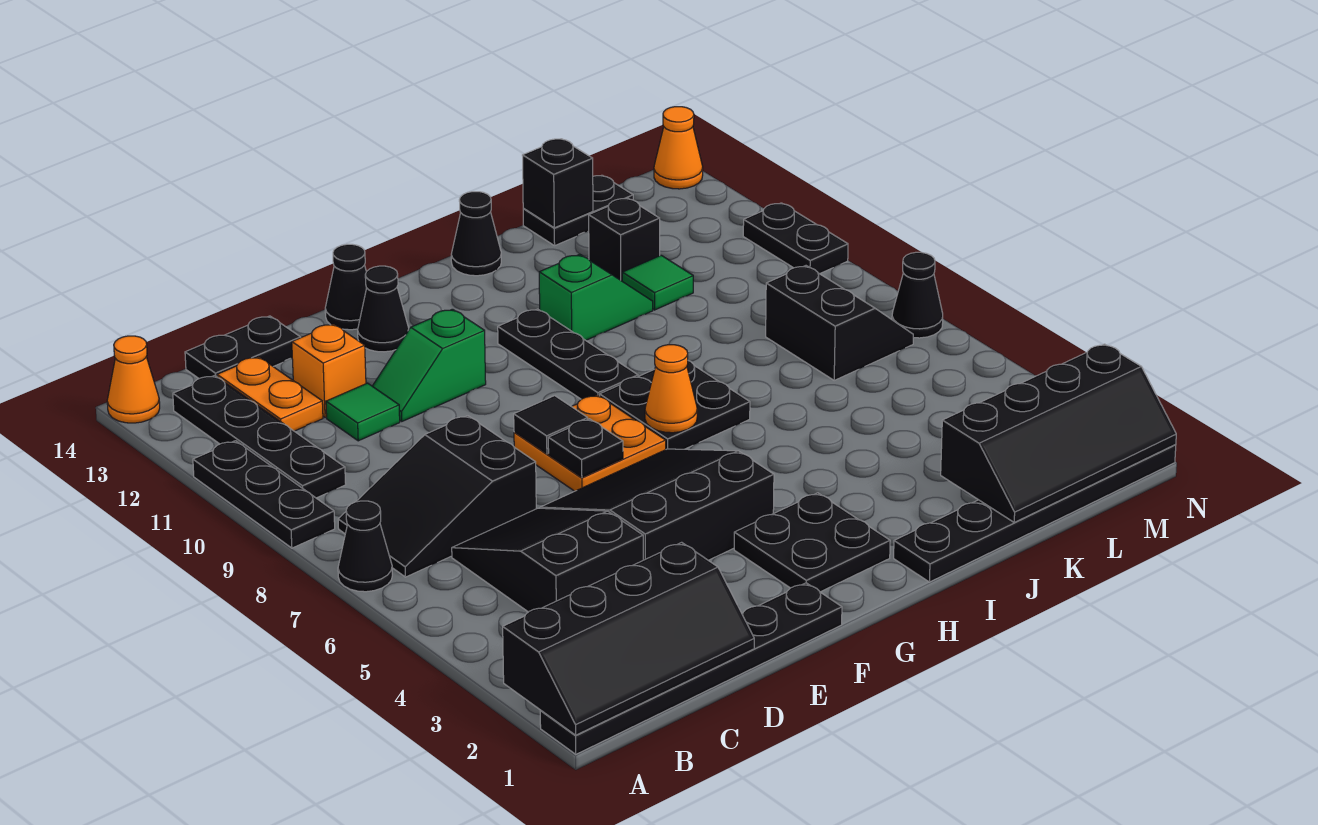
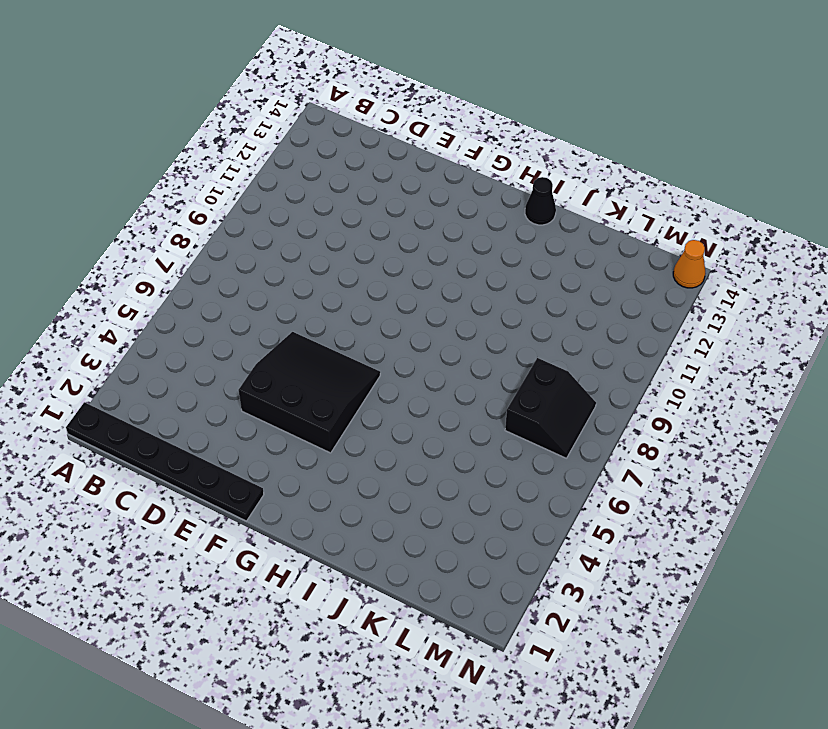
none -> black 1x1 cone [338,501,392,592]
none -> black 1x3 plate [193,441,335,548]
none -> orange 1x1 cone [107,336,160,423]
none -> black 2x3 slope [338,416,536,577]

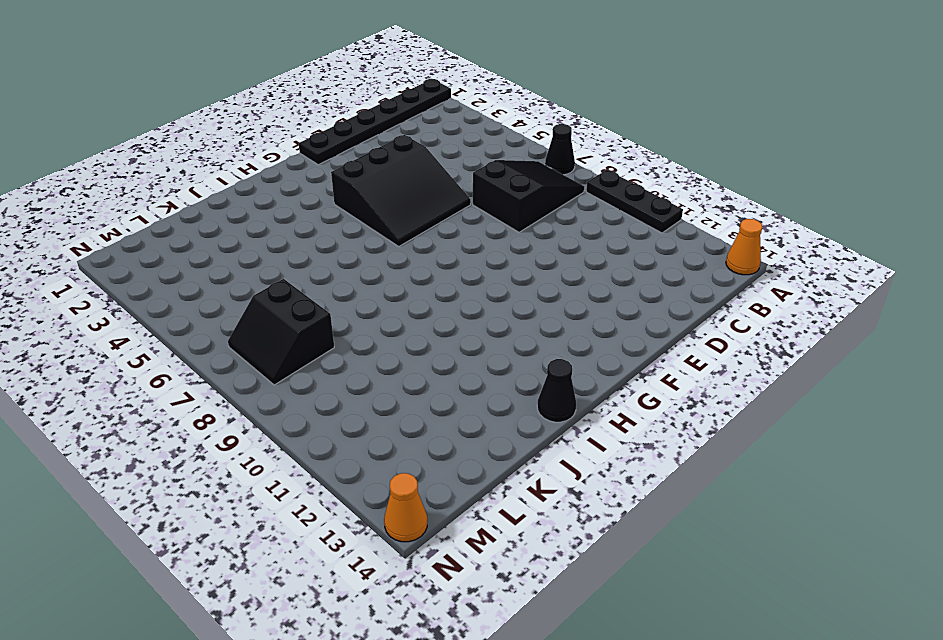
none -> black 1x4 plate [173,375,346,498]
none -> black 2x3 slope [452,508,643,612]
none -> orange 1x2 plate [217,357,323,431]
none -> black 1x2 plate [185,316,301,379]

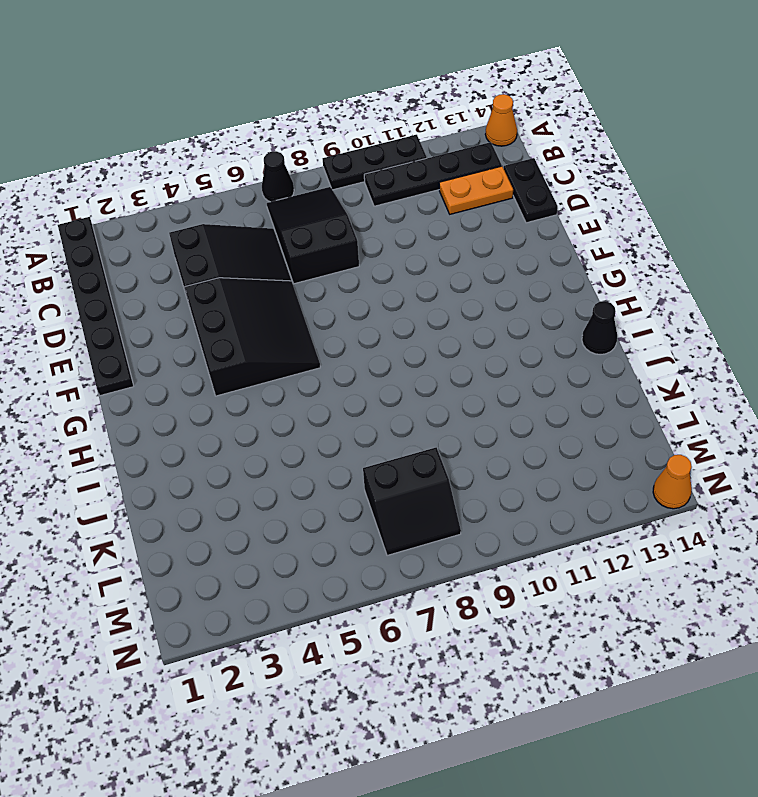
none -> green 1x1 tile [326,383,400,441]
none -> orange 1x1 brick [292,324,366,418]
none -> green 1x2 slope [372,309,486,421]
none -> orange 2x2 plate [514,395,666,491]

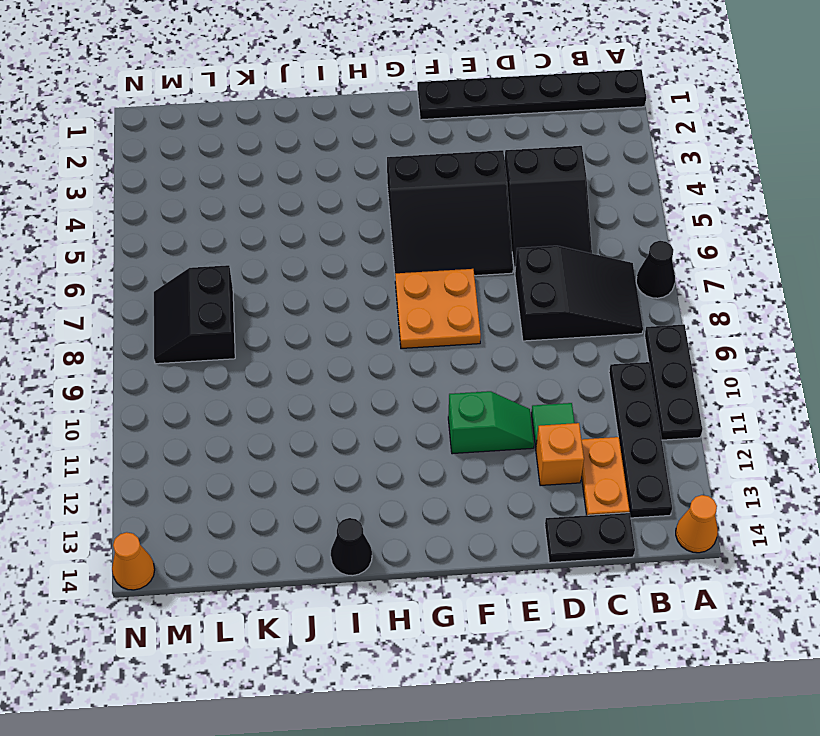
none -> black 1x1 cone [358,266,409,352]
none -> black 1x1 cone [325,244,366,330]
none -> black 2x2 plate [734,493,890,592]
none -> black 2x2 plate [600,361,750,449]

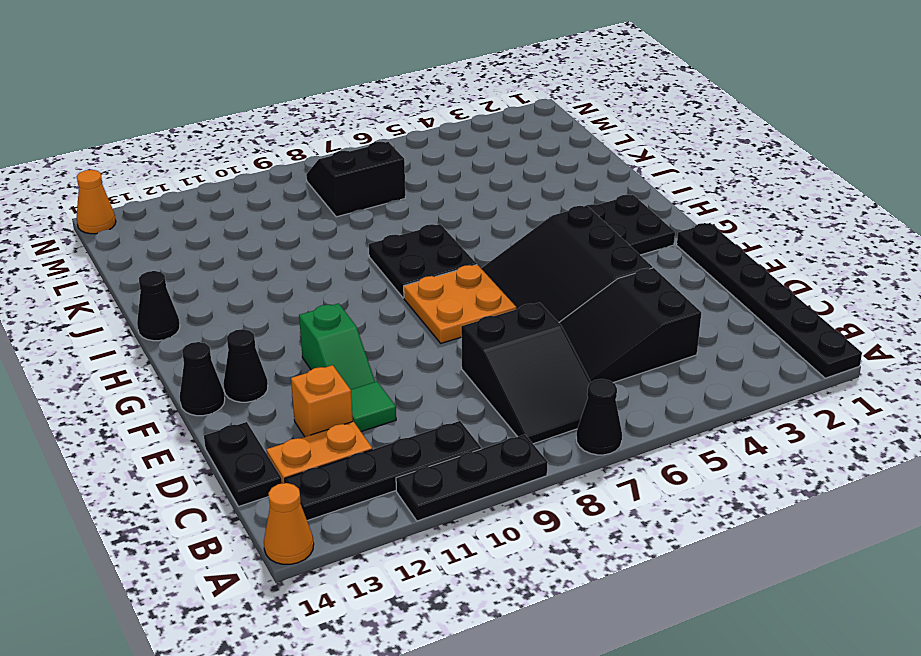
none -> black 1x3 plate [498,309,638,399]
none -> black 1x6 plate [894,445,1176,582]
none -> green 1x2 slope [539,254,653,340]
none -> green 1x1 tile [622,255,693,310]

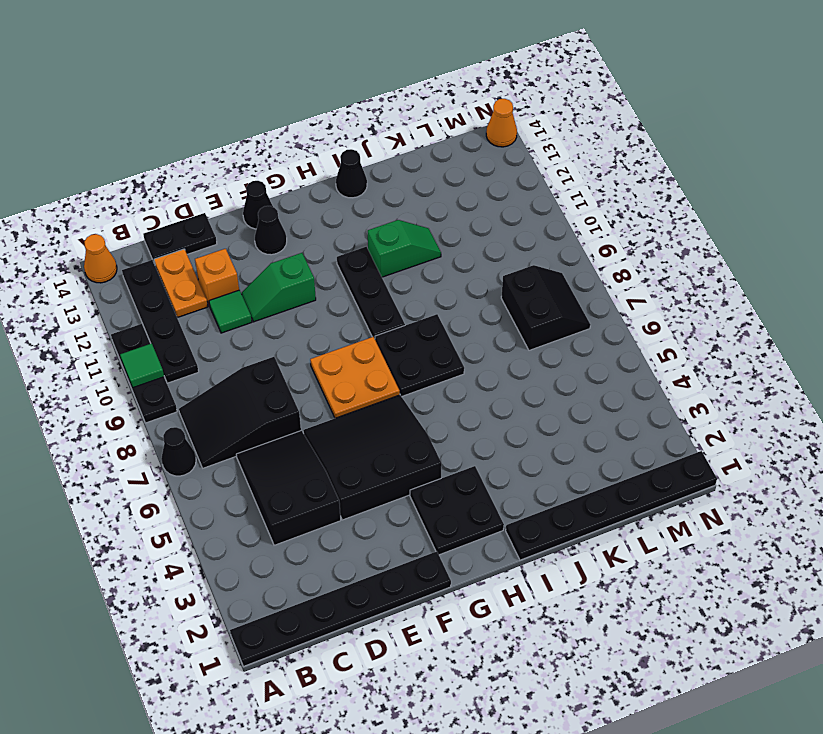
green 1x1 tile [120,343,164,388] -> green 1x1 tile moved to [622,255,693,310]
none -> black 1x1 brick [588,198,660,281]
none -> black 1x2 plate [523,175,633,246]
none -> black 1x1 cone [892,252,943,338]
none -> black 1x2 plate [743,203,848,274]

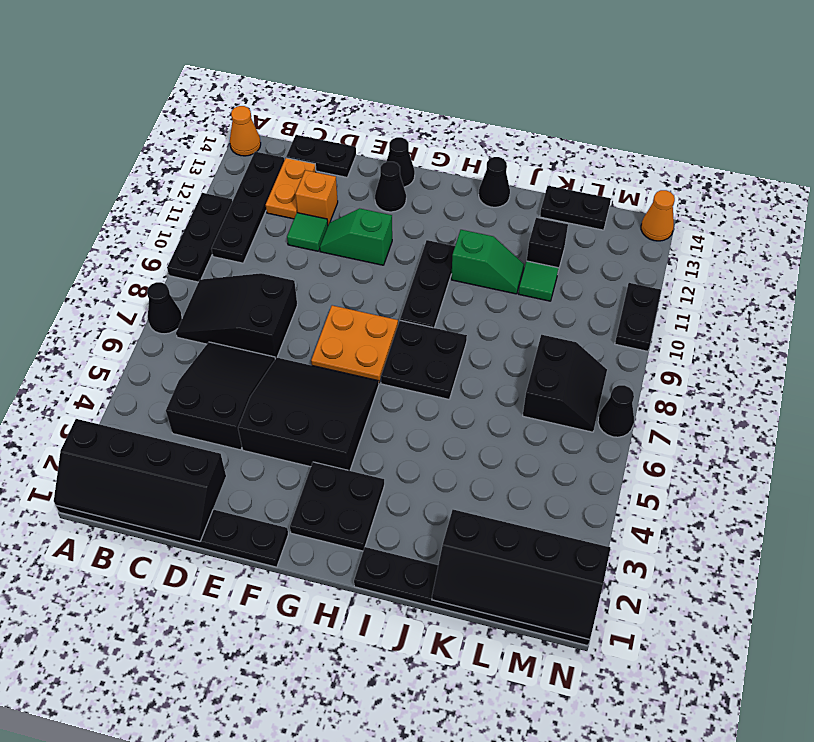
none -> black 1x1 plate [548,419,623,478]
none -> black 1x1 tile [514,396,588,454]
none -> orange 1x1 cone [645,345,697,433]
none -> black 1x1 brick [522,139,593,228]

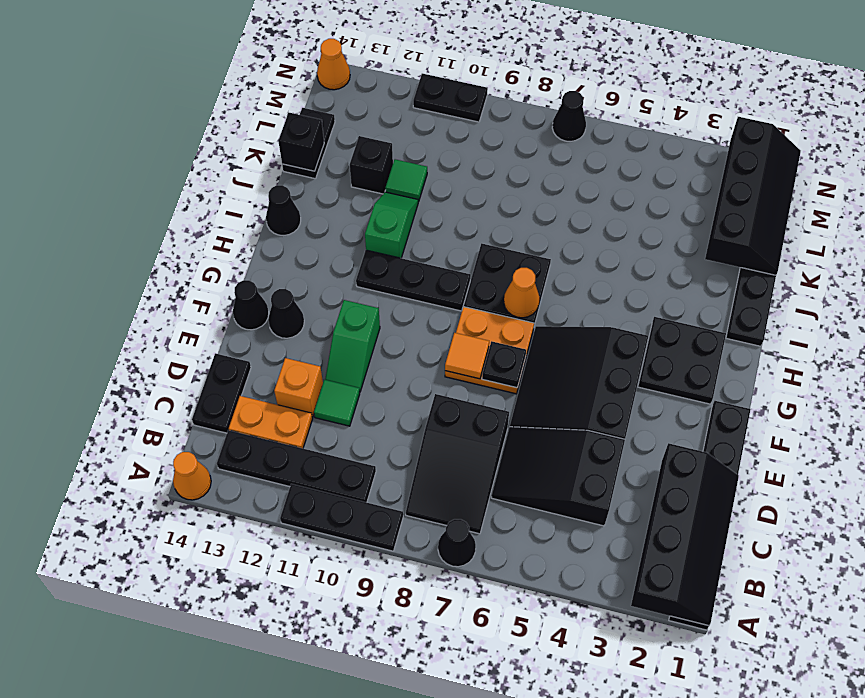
orange 1x1 tile [445,333,489,379] -> black 1x1 tile [514,396,588,454]
none -> black 2x2 slope [766,266,913,380]

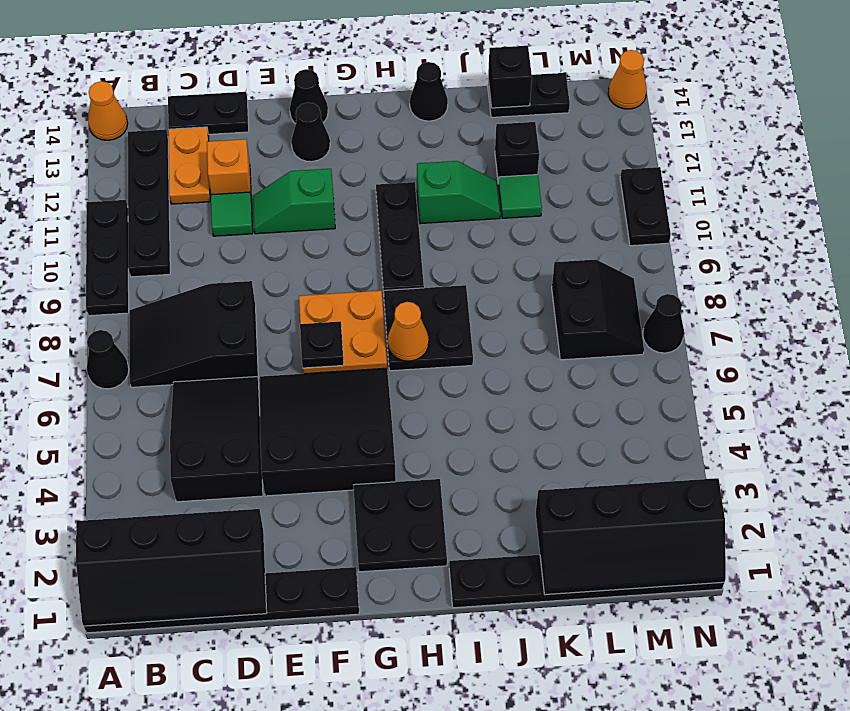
none -> black 1x1 tile [514,396,588,454]

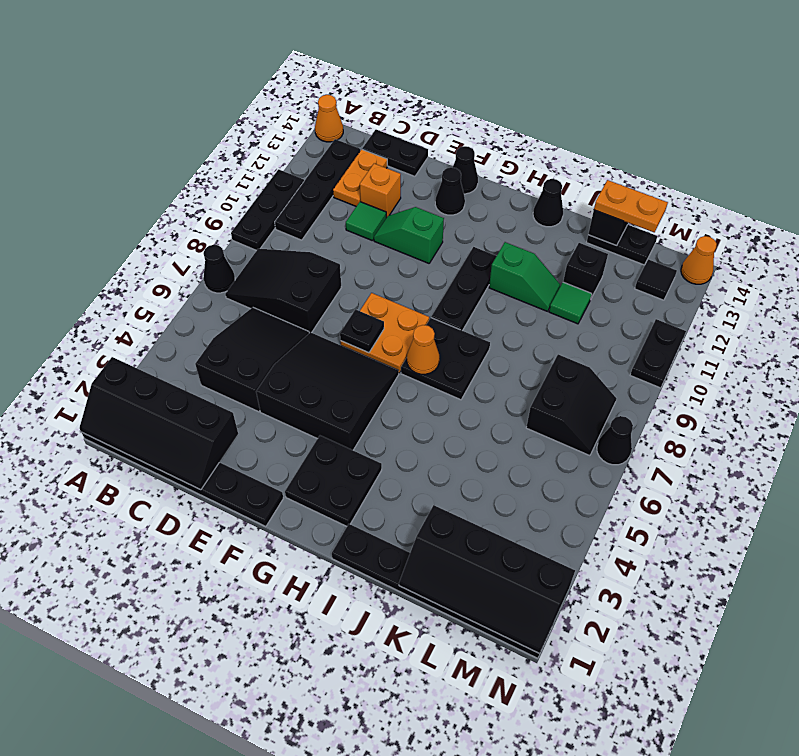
orange 1x2 plate [594,180,668,232] -> none
black 1x1 tile [635,259,677,300] -> black 1x1 tile moved to [514,396,588,454]

